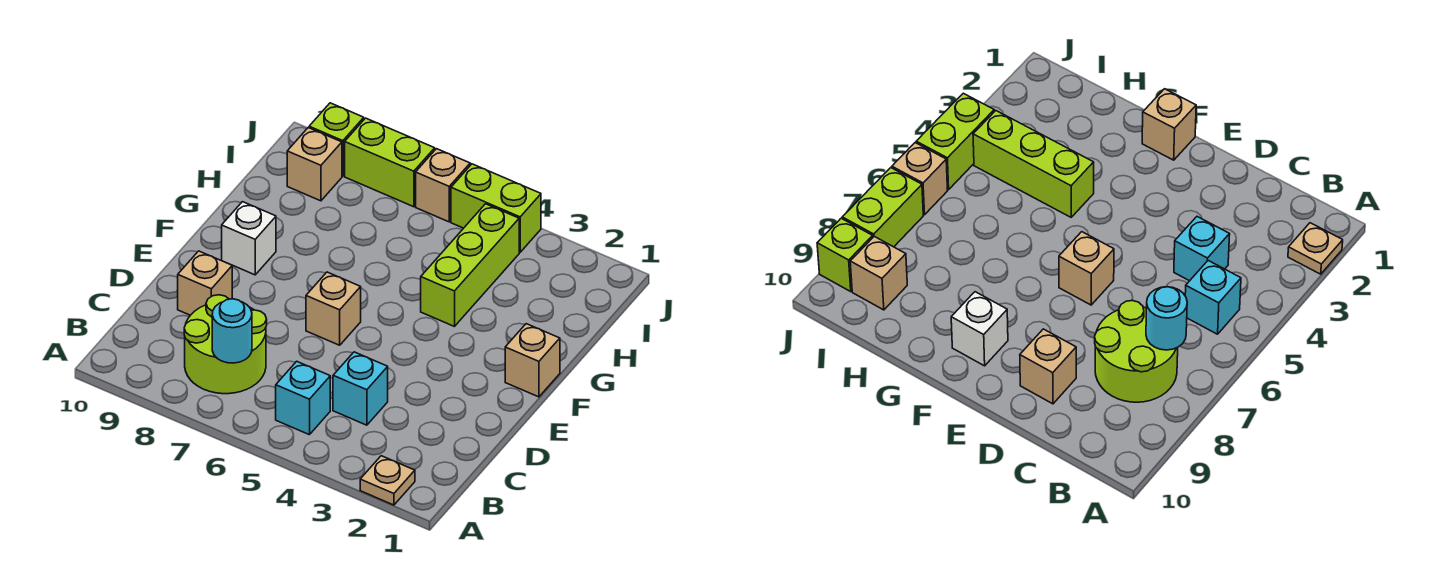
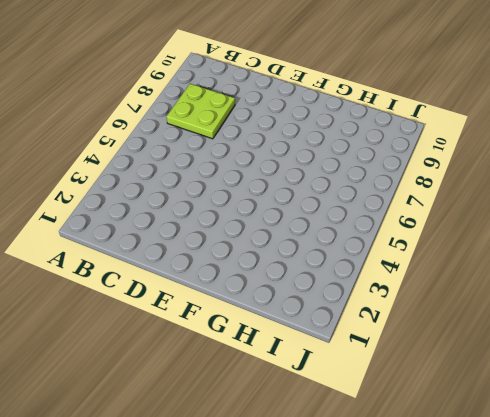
lime 2x2 plate [167,84,235,139] -> lime 2x2 round brick [184,295,267,394]
none -> tan 1x1 plate [360,456,415,505]
none -> cyan 1x1 brick [276,361,330,435]
none -> cyan 1x1 brick [333,352,388,425]

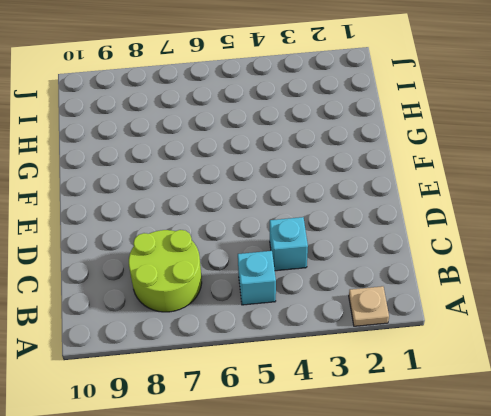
none -> tan 1x1 brick [178,251,232,315]
none -> tan 1x1 brick [306,272,361,345]
none -> tan 1x1 brick [505,324,560,397]

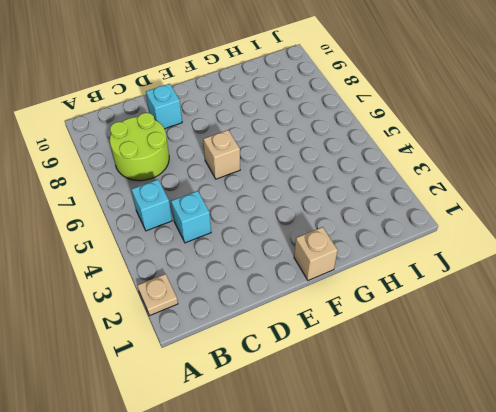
cyan 1x1 brick [146,84,182,129] -> tan 1x1 brick [178,251,232,315]
none -> white 1x1 brick [222,202,276,275]
none -> lime 1x3 brick [421,204,519,327]
none -> tan 1x1 brick [287,128,342,201]

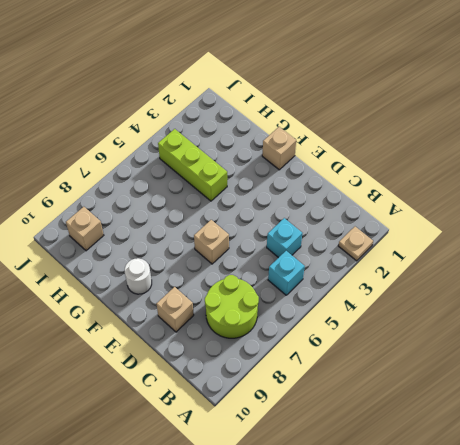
white 1x1 round brick [125,258,152,294] -> white 1x1 brick [222,202,276,275]
none -> lime 1x2 brick [451,164,541,252]
none -> tan 1x1 brick [416,149,470,222]
none -> lime 1x2 brick [345,118,435,207]

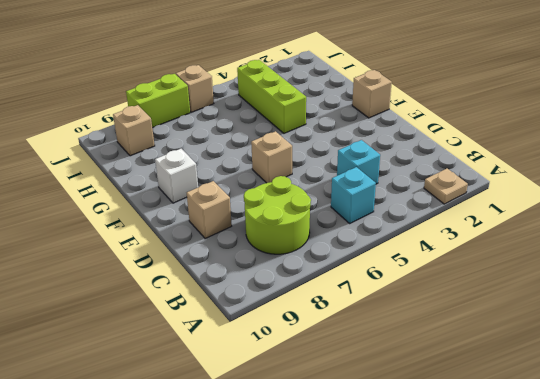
none -> lime 1x2 brick [451,164,541,252]
none -> lime 1x1 brick [309,103,364,176]
none -> cyan 1x1 round brick [212,299,252,363]

